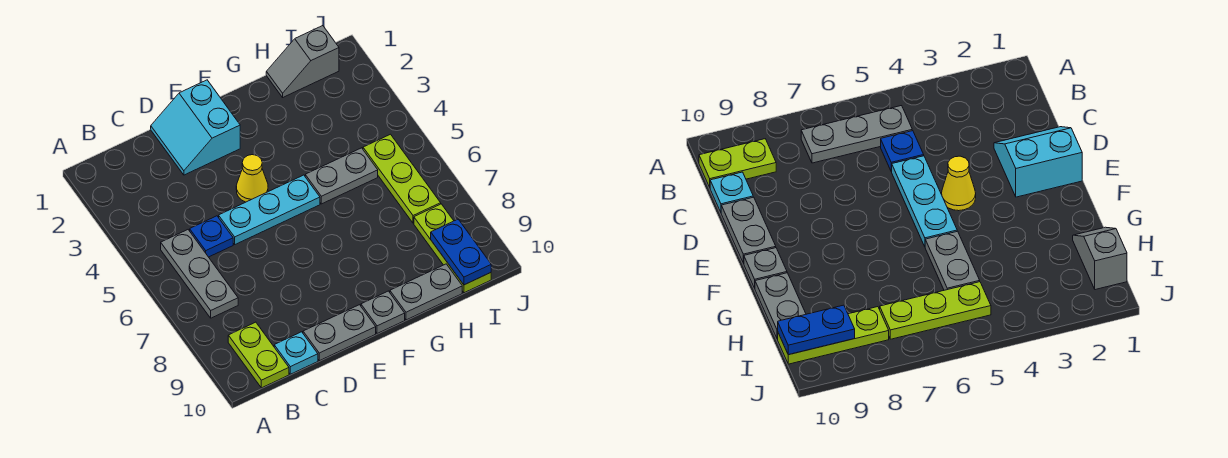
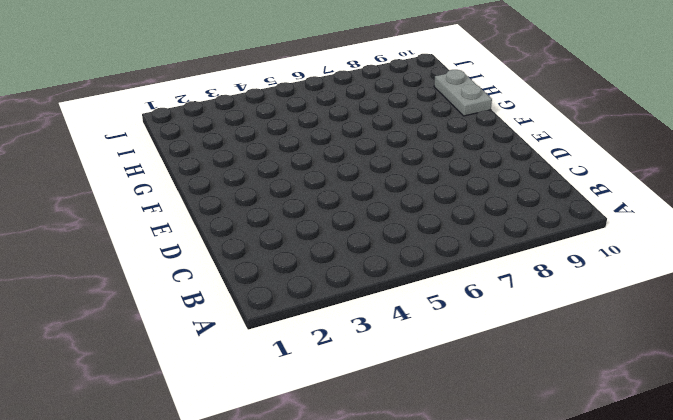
none -> grey 1x3 plate [161,230,238,318]
none -> lime 1x2 plate [228,322,289,388]
none -> blue 1x1 plate [190,216,233,257]

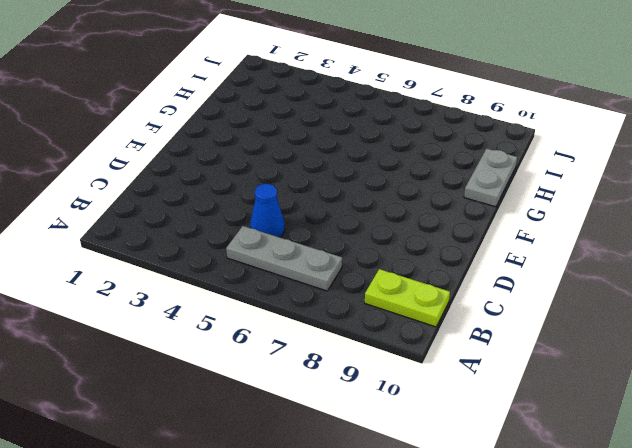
blue 1x1 cone [250,184,285,237] -> blue 1x1 plate [190,216,233,257]
none -> cyan 1x1 plate [274,332,318,374]
none -> cyan 2x2 slope [151,80,240,175]
none -> cyan 1x3 plate [219,175,320,244]

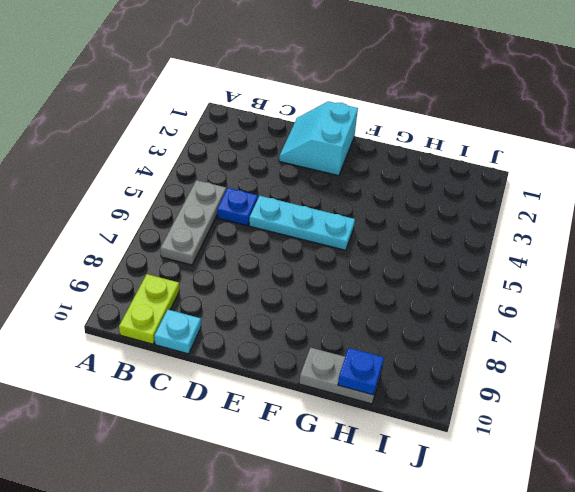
blue 1x1 plate [338,348,384,395] -> none
none -> grey 1x2 plate [303,305,376,361]
none -> yellow 1x1 cone [236,155,268,202]
none -> grey 1x1 plate [361,291,405,334]

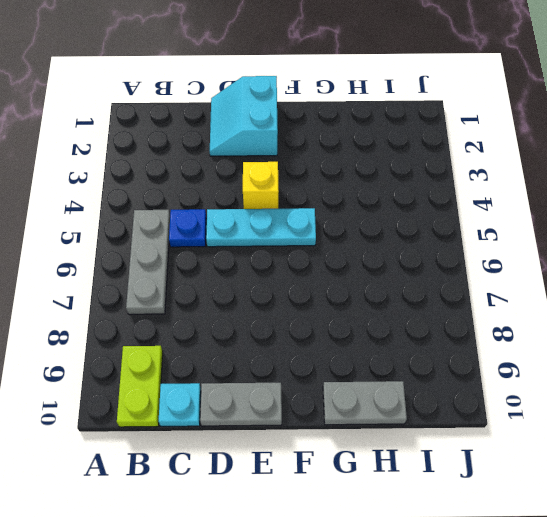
yellow 1x1 brick [243,162,279,209] -> yellow 1x1 cone [236,155,268,202]
none -> grey 1x1 plate [361,291,405,334]
none -> grey 1x2 plate [305,148,378,204]
none -> grey 1x2 slope [266,26,339,97]

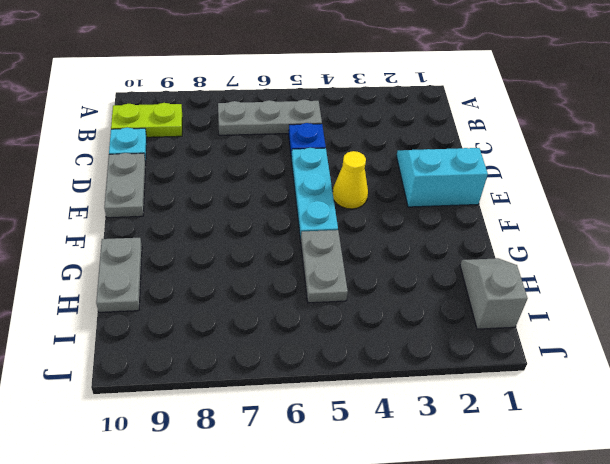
none -> grey 1x1 plate [361,291,405,334]
none -> lime 1x3 plate [363,134,441,223]
none -> lime 1x3 plate [414,204,491,293]

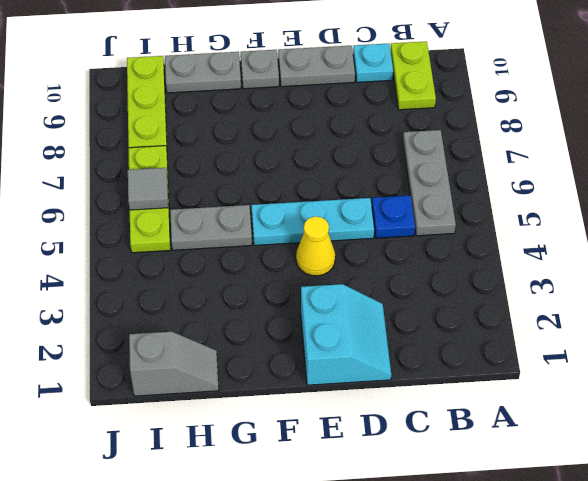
grey 1x1 tile [128,168,168,210] -> none
none -> blue 1x2 plate [431,219,491,285]

